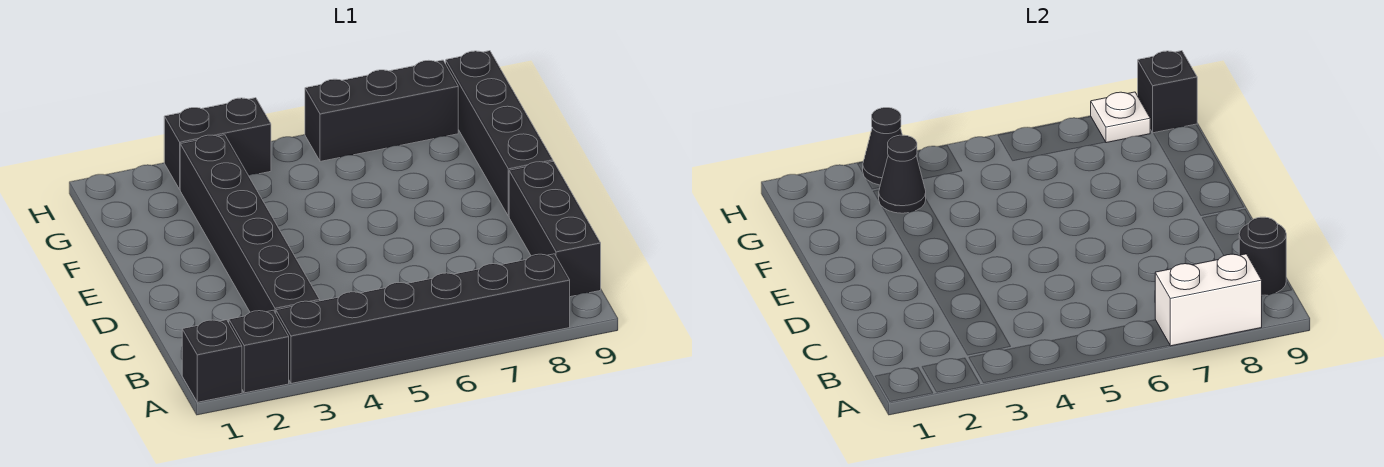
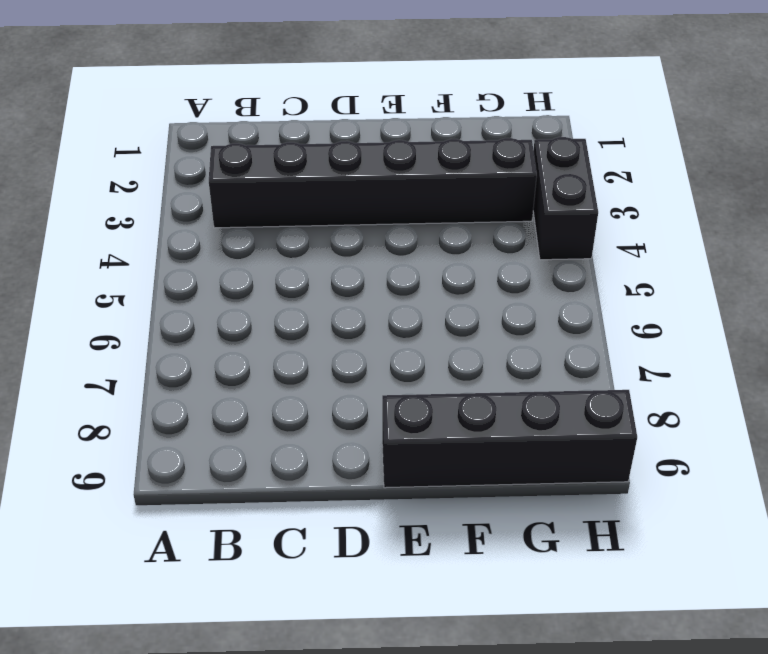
none -> black 1x1 brick [182,320,242,402]
none -> black 1x1 brick [229,310,289,393]
none -> black 1x6 brick [276,254,570,383]

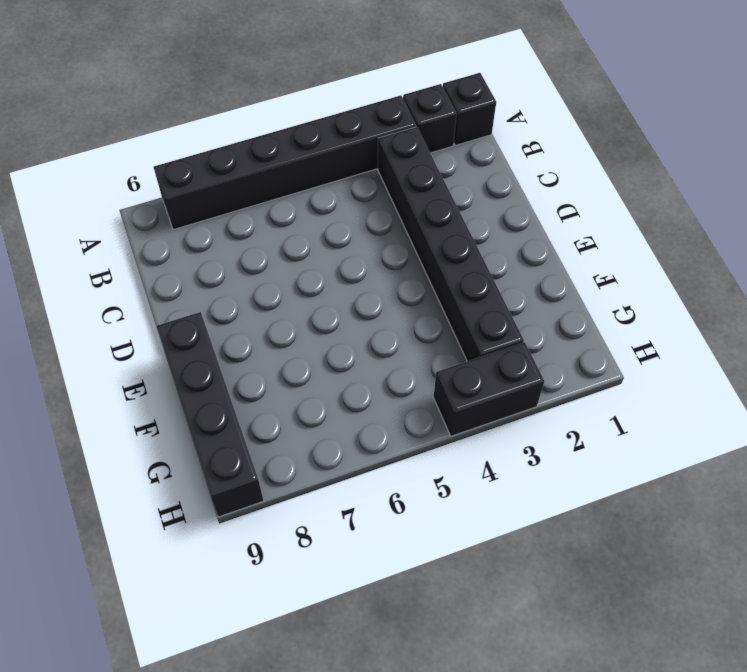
none -> black 1x3 brick [509,161,601,297]
none -> black 1x3 brick [305,60,458,161]
none -> white 1x2 brick [1155,254,1262,346]

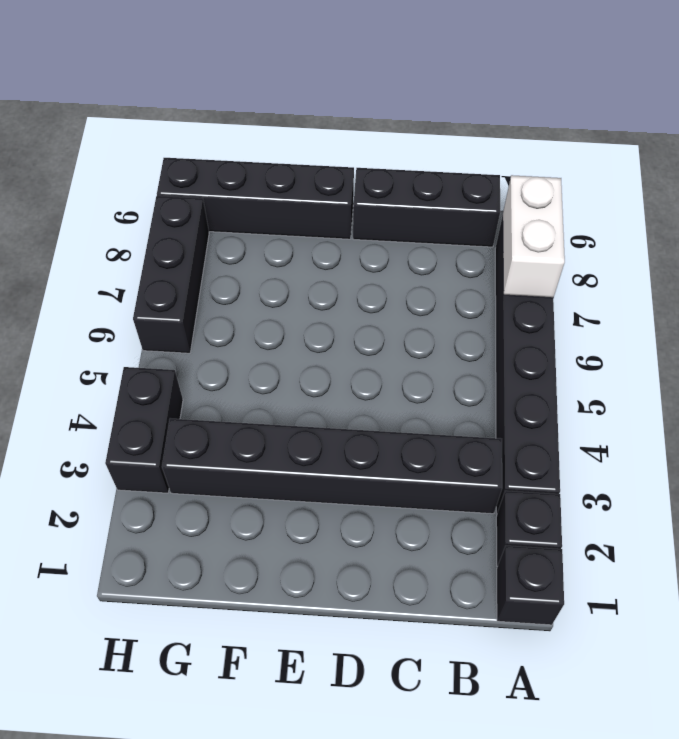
none -> black 1x1 round brick [1239,217,1286,295]
none -> black 1x1 cone [879,135,926,213]
none -> black 1x1 cone [863,108,902,185]

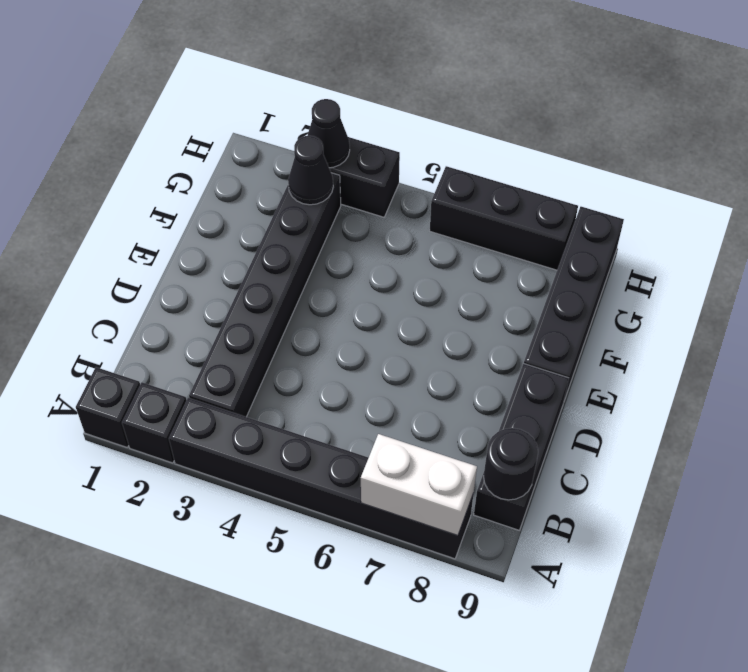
none -> white 1x1 plate [1091,92,1150,143]
none -> black 1x1 brick [1138,51,1197,133]

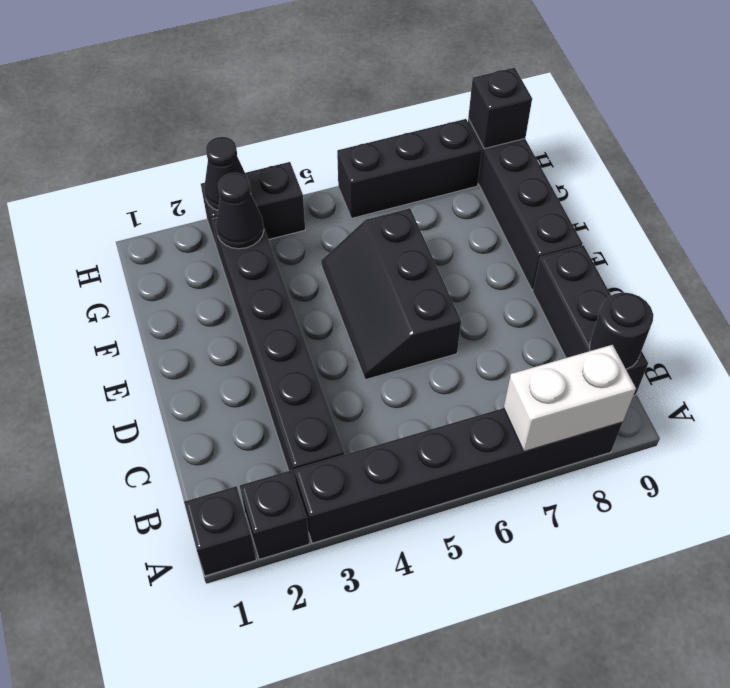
black 2x3 slope [321,208,461,380] -> none
none -> white 1x1 plate [1091,92,1150,143]

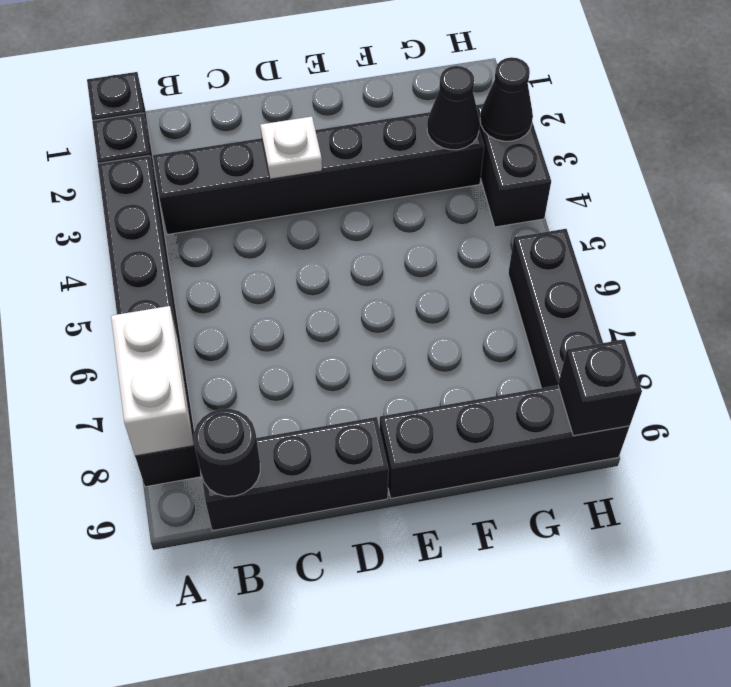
white 1x1 plate [260,117,322,179] -> white 1x1 plate moved to [1091,92,1150,143]

